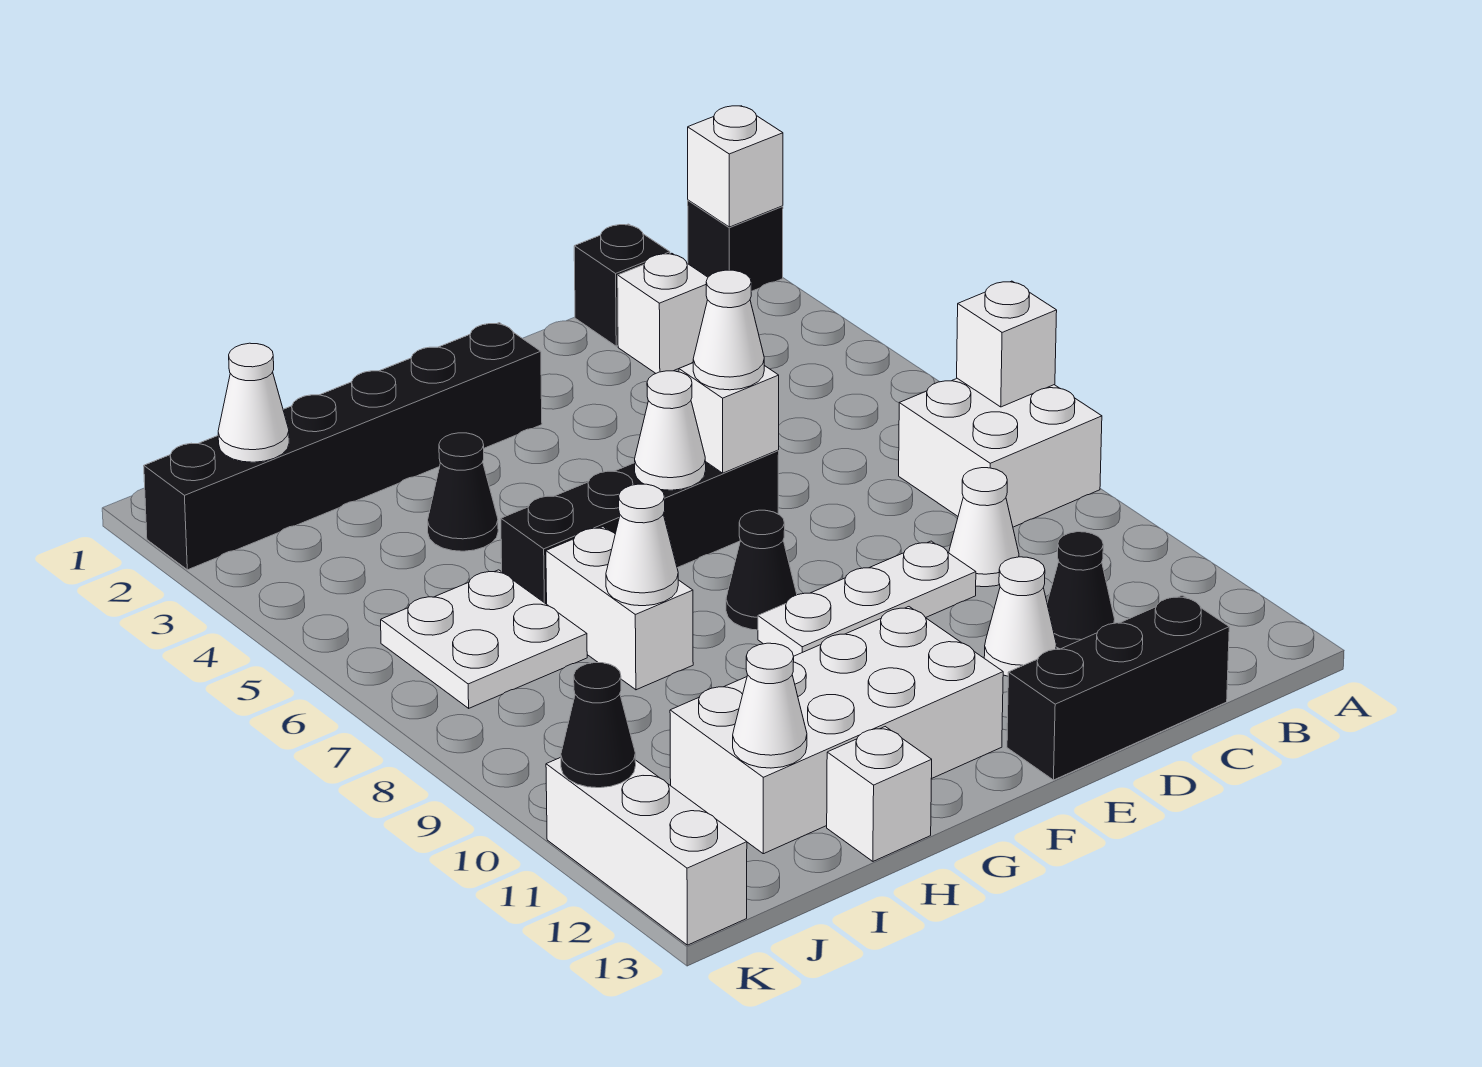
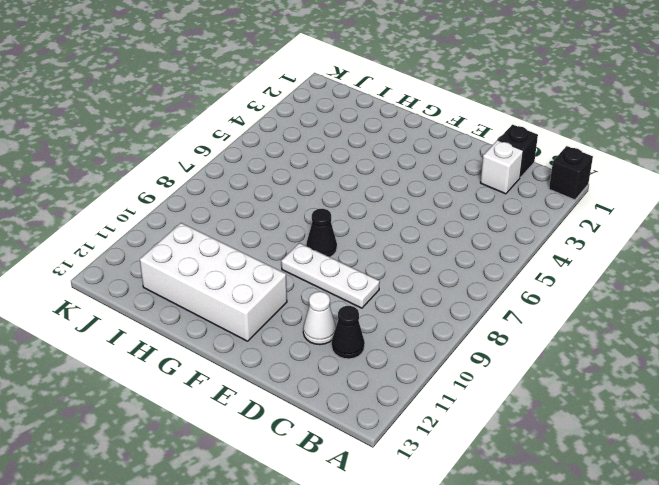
none -> white 2x2 brick [899,378,1102,527]
none -> white 1x1 cone [949,468,1019,587]
none -> black 1x3 brick [1007,595,1229,780]

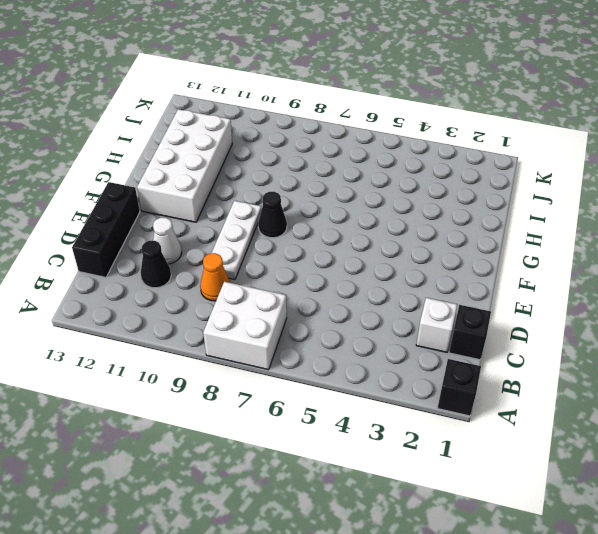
orange 1x1 cone [200,253,230,301] -> white 1x1 cone [949,468,1019,587]
none -> black 1x4 brick [501,450,779,604]
none -> black 1x6 brick [144,323,542,570]
none -> black 1x1 cone [428,433,498,551]

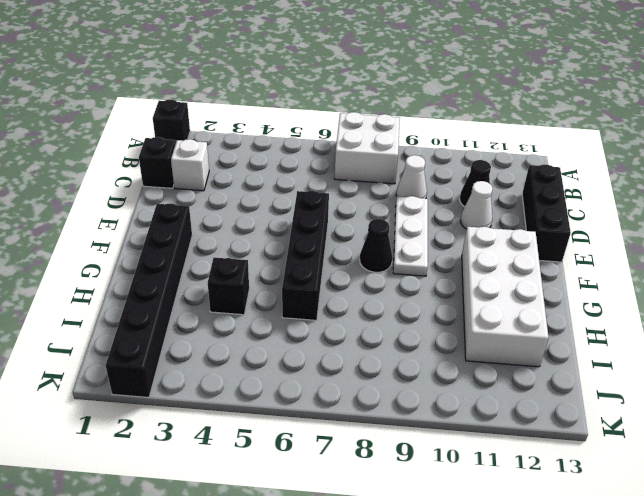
black 1x1 brick [208,258,249,315] -> black 1x1 cone [428,433,498,551]
none -> white 1x2 brick [546,527,693,690]
none -> white 1x1 brick [827,727,932,861]
none -> white 2x2 plate [381,570,587,708]

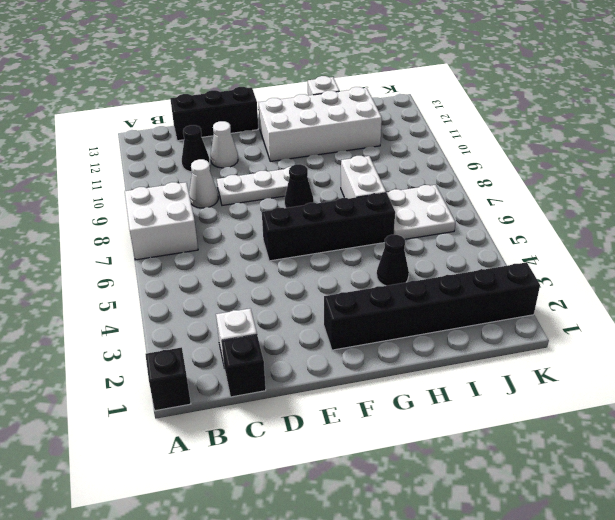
none -> white 1x3 brick [546,757,747,945]
none -> white 1x1 brick [688,106,783,227]
none -> white 1x1 brick [957,281,1057,407]

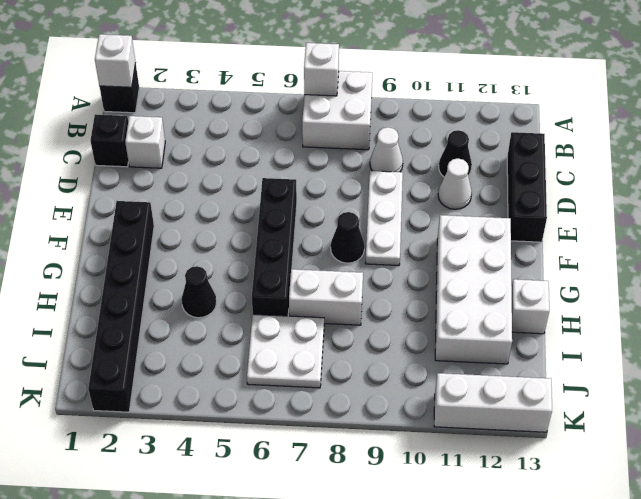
none -> white 1x1 brick [679,363,779,473]
none -> white 1x1 cone [635,371,706,490]
none -> white 1x1 cone [606,484,678,606]

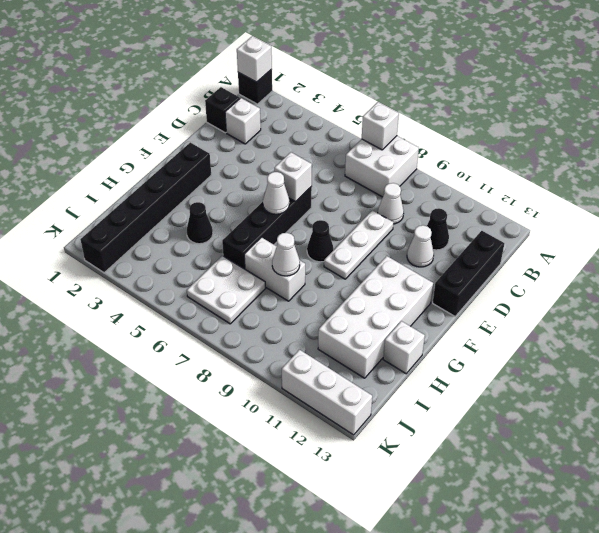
none -> white 1x1 cone [733,643,807,768]
none -> white 1x1 cone [218,343,289,462]
none -> black 1x1 cone [561,663,636,788]

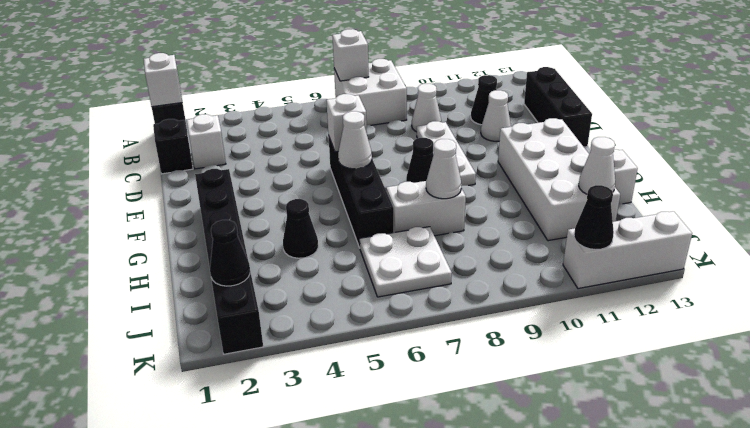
black 1x1 cone [210,220,250,286] -> white 1x1 cone [218,343,289,462]
none -> white 1x1 cone [693,270,764,390]

